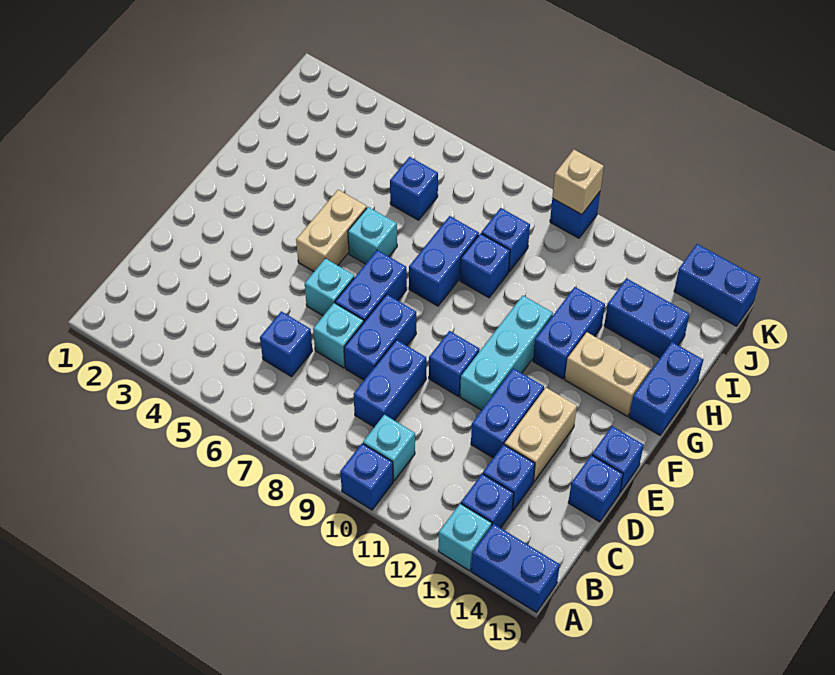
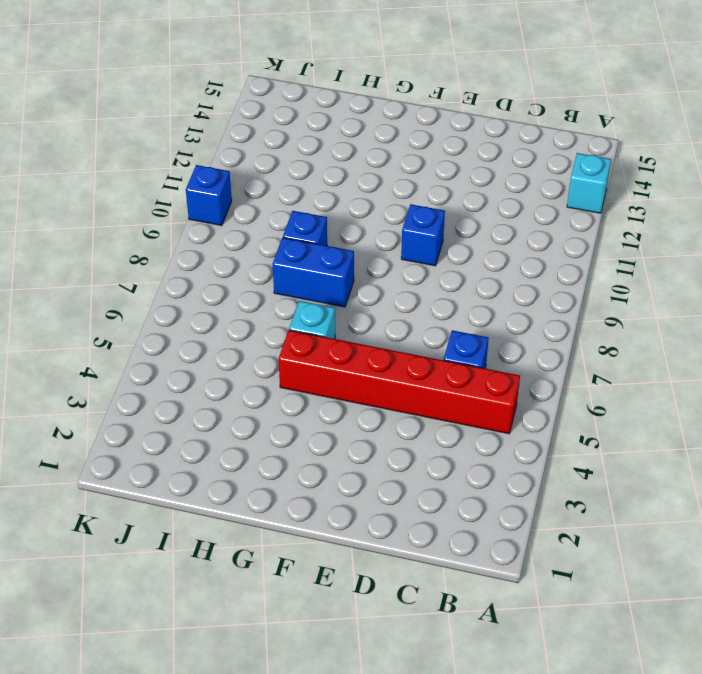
red 1x6 brick [279,330,520,434] -> tan 1x2 brick [296,190,367,272]
none -> blue 1x1 brick [340,444,393,510]
none -> blue 1x2 brick [471,524,560,612]
none -> cyan 1x1 brick [363,415,415,481]
none -> blue 1x1 brick [461,474,514,528]

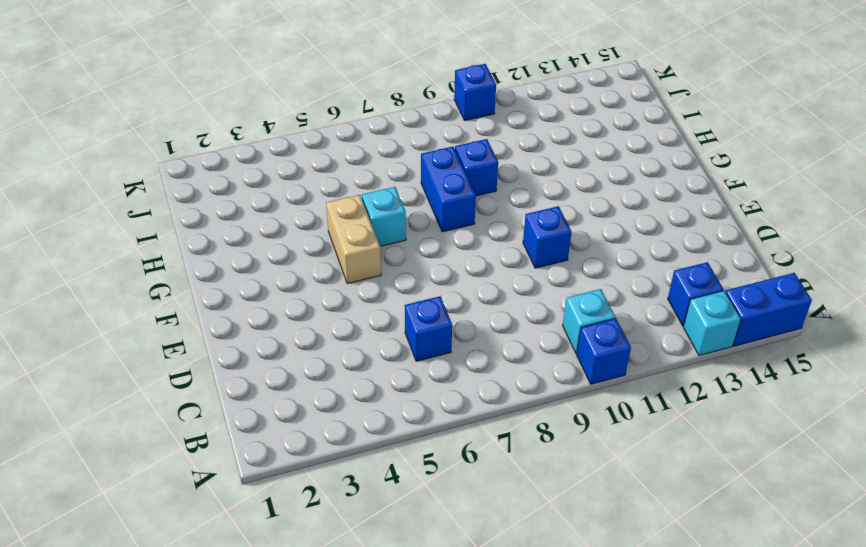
none -> blue 1x2 brick [354,340,426,427]
none -> blue 1x1 brick [483,445,535,511]
none -> cyan 1x1 brick [313,303,364,368]
none -> blue 1x2 brick [344,294,416,380]

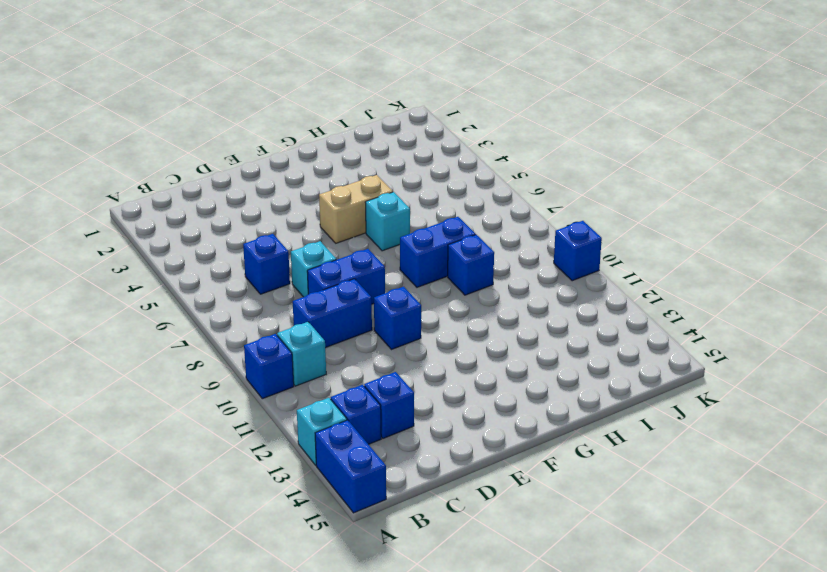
none -> blue 1x2 brick [471,368,544,458]
none -> tan 1x2 brick [505,388,577,482]
none -> blue 1x1 brick [568,455,623,522]
none -> cyan 1x1 brick [305,258,354,316]

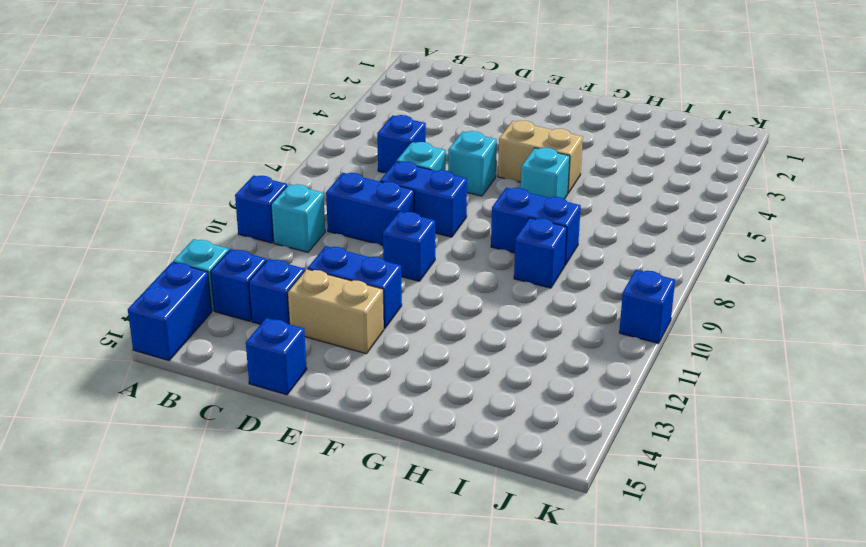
none -> blue 1x2 brick [335,250,407,322]
none -> cyan 1x3 brick [460,296,553,410]
none -> blue 1x1 brick [592,426,644,492]
none -> blue 1x2 brick [533,287,605,379]

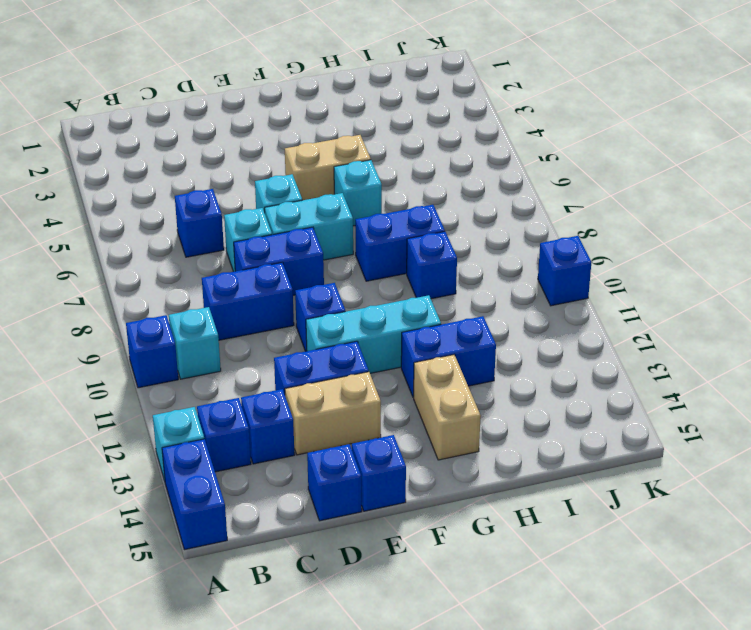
cyan 1x2 brick [265,193,353,260] -> blue 1x2 brick [335,250,407,322]
none -> blue 1x2 brick [629,342,703,435]
none -> blue 1x1 brick [390,157,438,220]
none -> blue 1x1 brick [481,208,530,272]
none -> blue 1x2 brick [604,278,690,358]

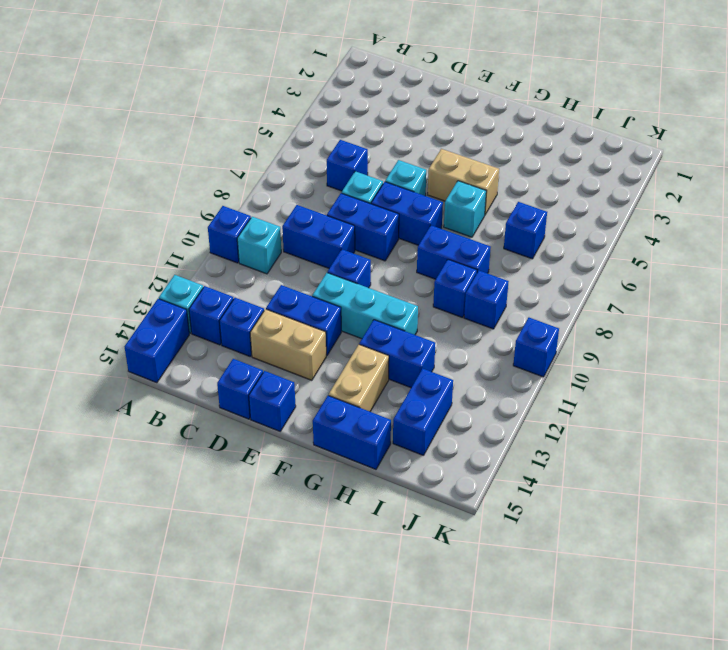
none -> blue 1x2 brick [674,244,760,326]
none -> tan 1x1 brick [552,150,604,214]

